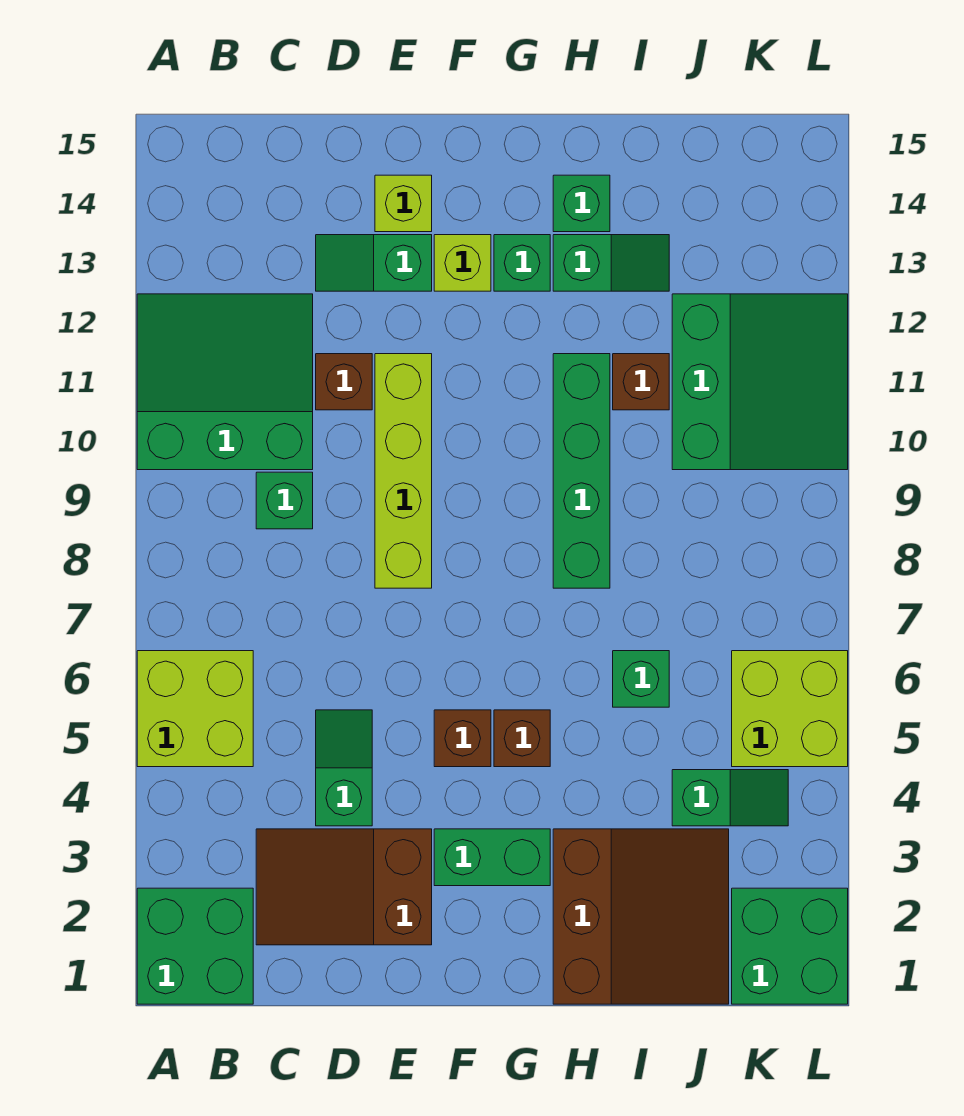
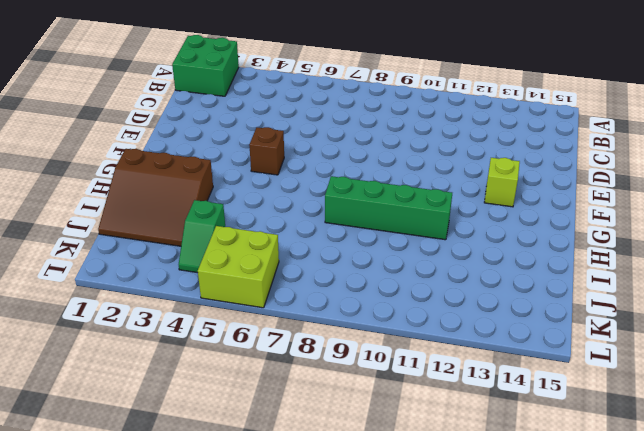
none -> lime 2x2 brick [137,651,253,767]
none -> green 3x3 slope [137,294,313,470]
none -> brown 2x3 slope [256,829,432,945]

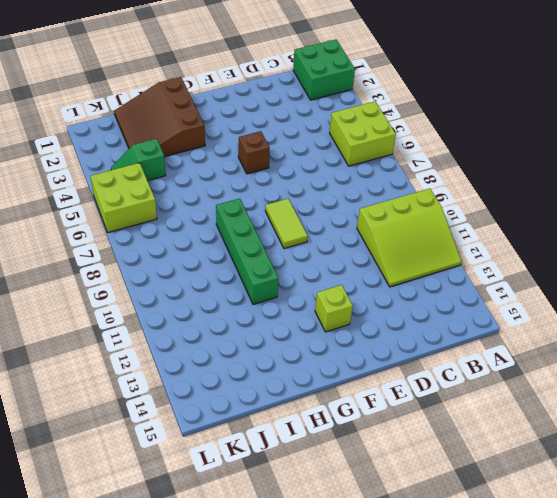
lime 3x3 slope [357,189,461,287] -> green 3x3 slope [137,294,313,470]
lime 1x2 tile [265,199,308,249] -> none
none -> brown 2x3 slope [256,829,432,945]
none -> green 1x1 brick [256,472,313,529]
none -> green 1x2 slope [316,710,372,826]

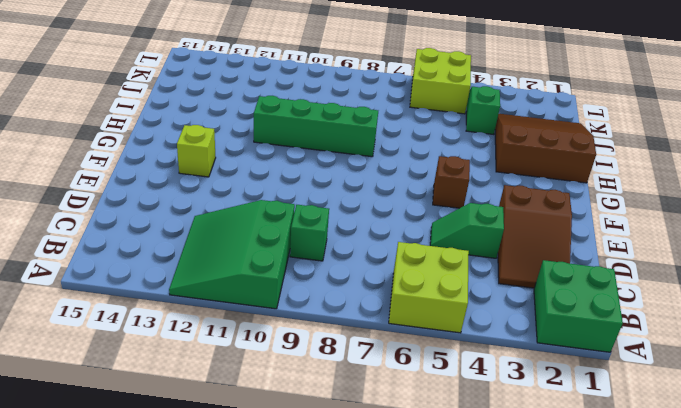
none -> brown 1x1 brick [316,354,372,410]
none -> green 1x2 slope [316,235,432,291]
none -> lime 1x4 brick [375,354,432,588]

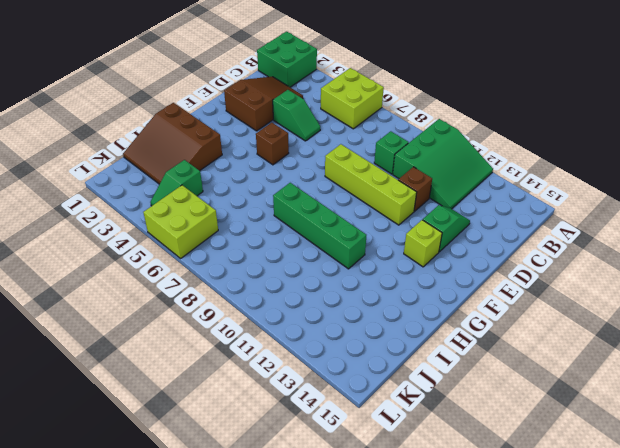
none -> lime 1x1 brick [375,175,432,232]
none -> green 1x2 brick [434,829,550,886]
none -> brown 1x1 brick [494,710,550,767]

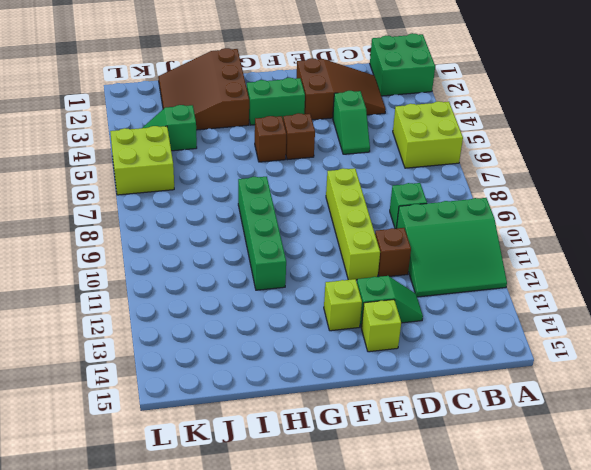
none -> green 1x1 brick [494,235,550,291]
none -> green 1x2 slope [553,235,669,291]
none -> green 1x1 brick [553,175,610,232]

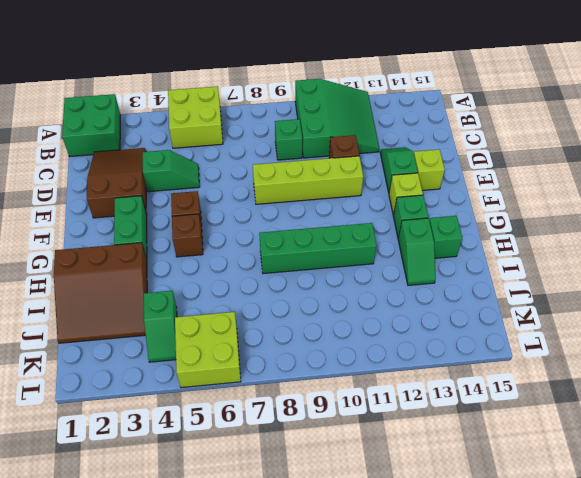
none -> green 1x1 brick [613,651,669,707]
none -> brown 1x1 brick [613,354,669,410]
none -> green 3x3 slope [672,294,848,470]

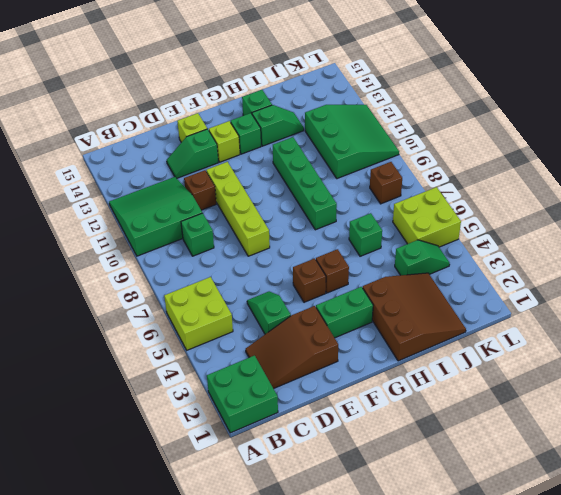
brown 1x1 brick [370,162,402,204] -> brown 1x1 brick moved to [613,354,669,410]
none -> green 2x2 brick [732,888,848,1004]

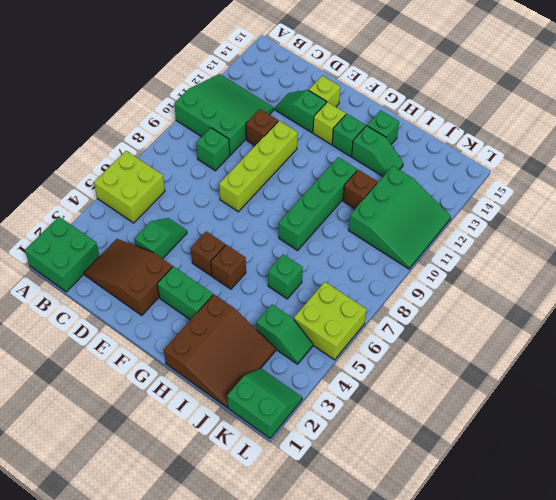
green 2x2 slope [227,368,302,438] -> green 2x2 brick [732,888,848,1004]

